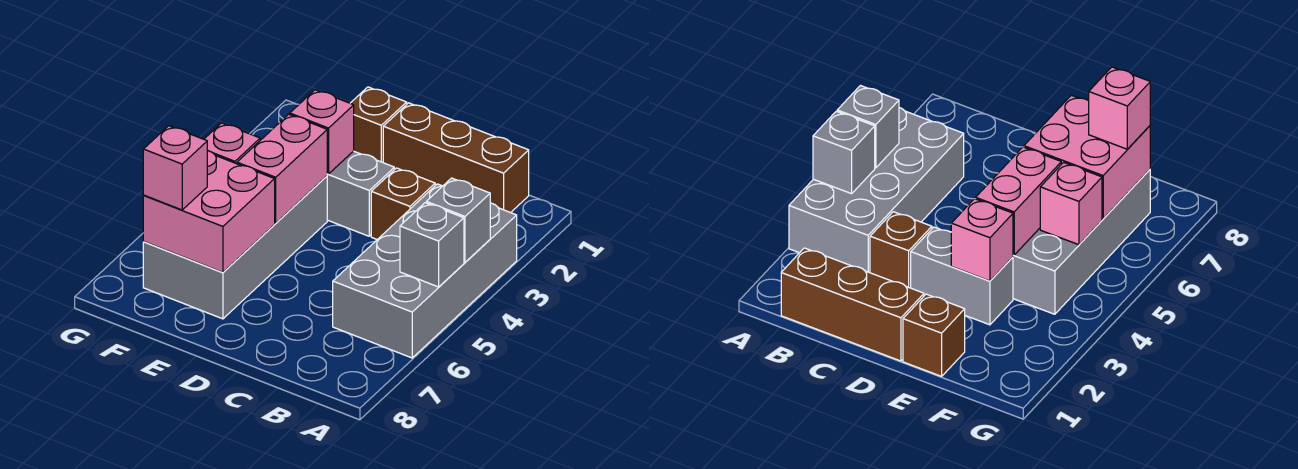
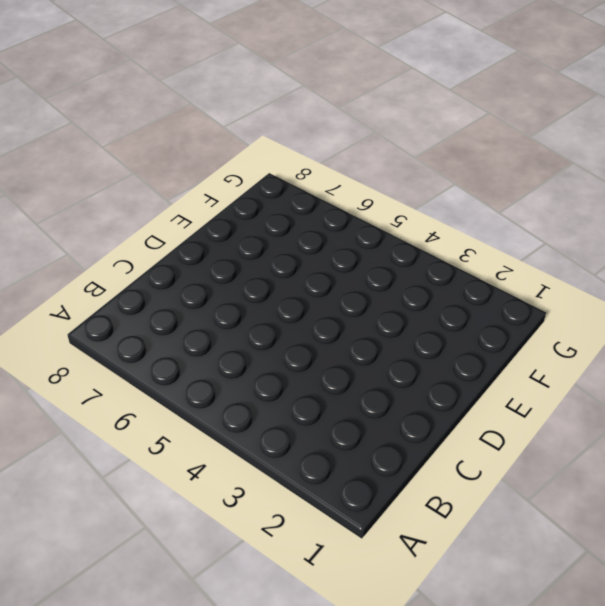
none -> grey 2x4 brick [333,184,517,358]
none -> brown 1x3 brick [383,103,529,213]
none -> brown 1x1 brick [371,168,435,239]

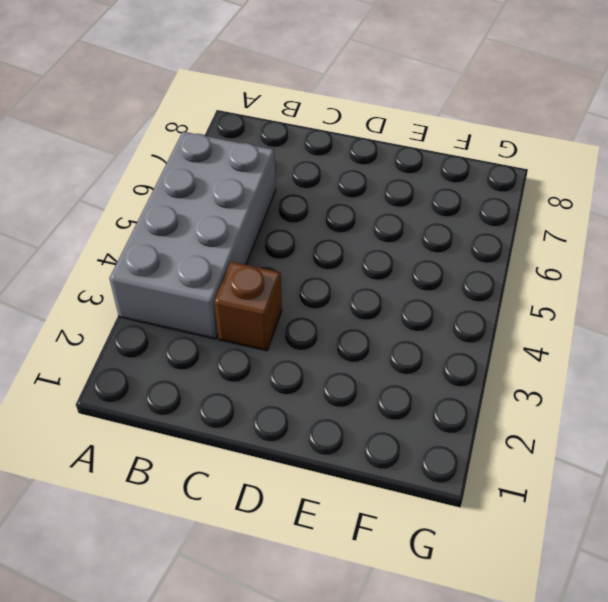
none -> brown 1x3 brick [383,103,529,213]
none -> grey 1x2 brick [327,151,394,236]
none -> brown 1x1 brick [350,87,407,162]

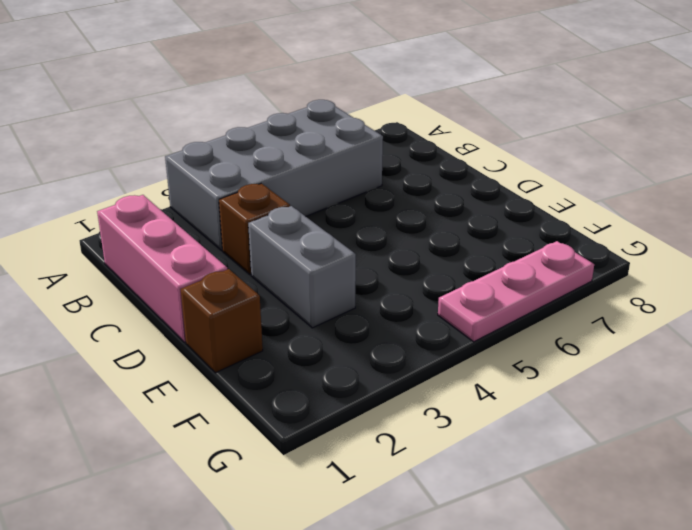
pink 1x3 brick [97,195,227,342] -> brown 1x3 brick [383,103,529,213]
pink 1x3 plate [438,241,594,342] -> none
none -> grey 2x4 brick [143,176,327,319]
none -> grey 1x1 brick [426,178,490,262]
none -> grey 1x1 brick [400,203,464,287]

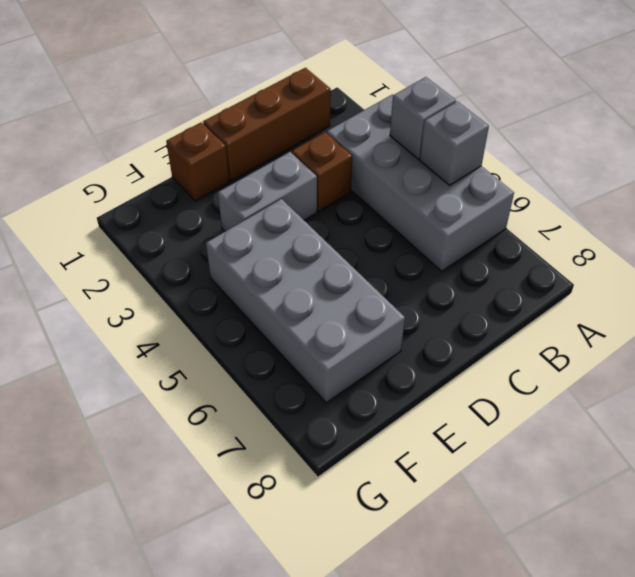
none -> pink 1x1 brick [290,90,354,174]
none -> pink 1x2 brick [237,114,327,223]
none -> pink 2x2 brick [143,150,275,272]

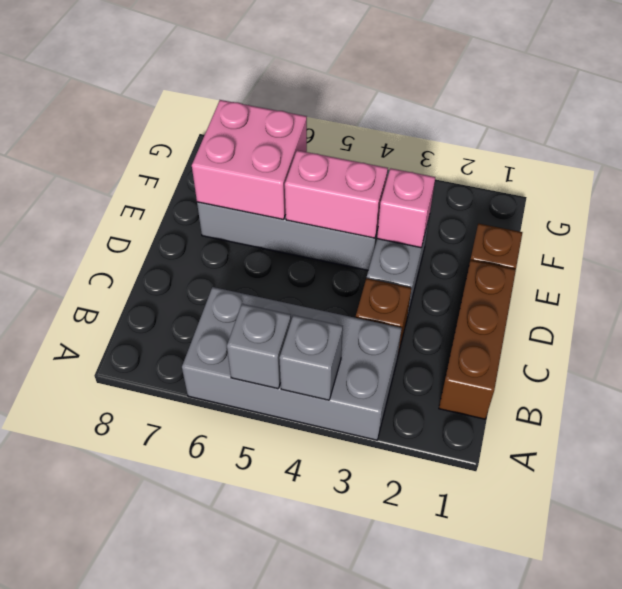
none -> pink 1x1 brick [204,123,260,164]
none -> pink 1x1 brick [143,126,207,210]

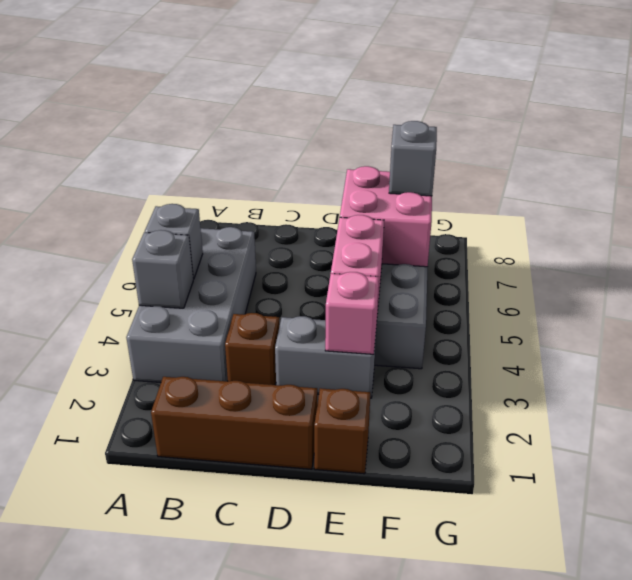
grey 1x1 brick [389,121,437,196] -> pink 1x1 brick [143,126,207,210]
none -> pink 1x1 brick [204,123,260,164]

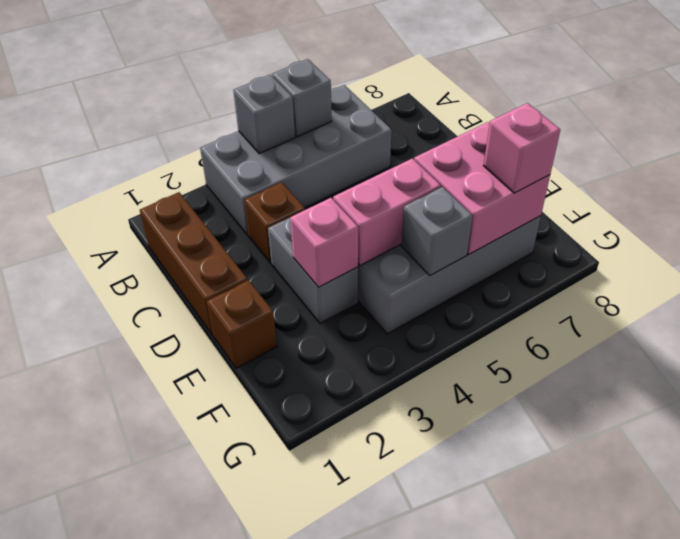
grey 1x1 brick [402,187,473,276] -> pink 1x1 brick [204,123,260,164]

